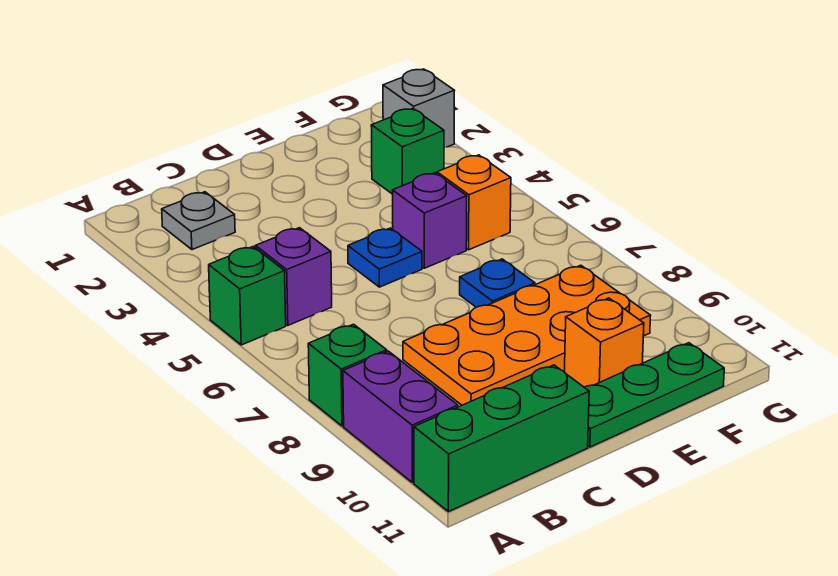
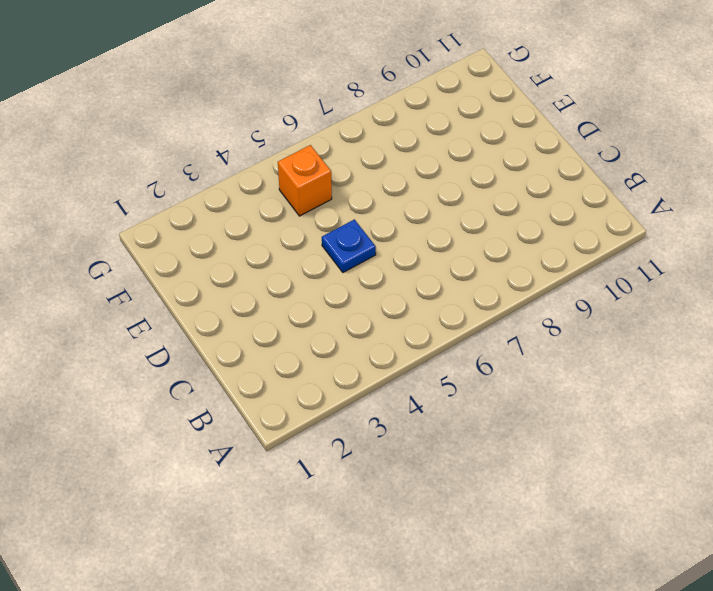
none -> green 1x1 brick [209,247,286,345]
none -> green 1x1 brick [308,324,387,426]
none -> purple 1x2 brick [343,351,458,482]

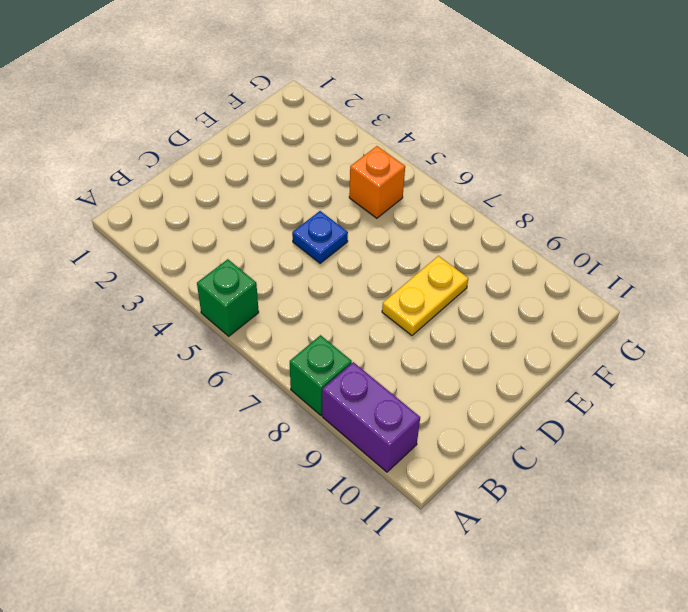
yellow 1x2 plate [382,256,468,335] -> orange 2x4 plate [403,265,651,405]
none -> green 1x3 brick [414,365,589,512]
none -> grey 1x1 plate [162,192,235,250]
none -> purple 1x1 brick [256,228,332,325]

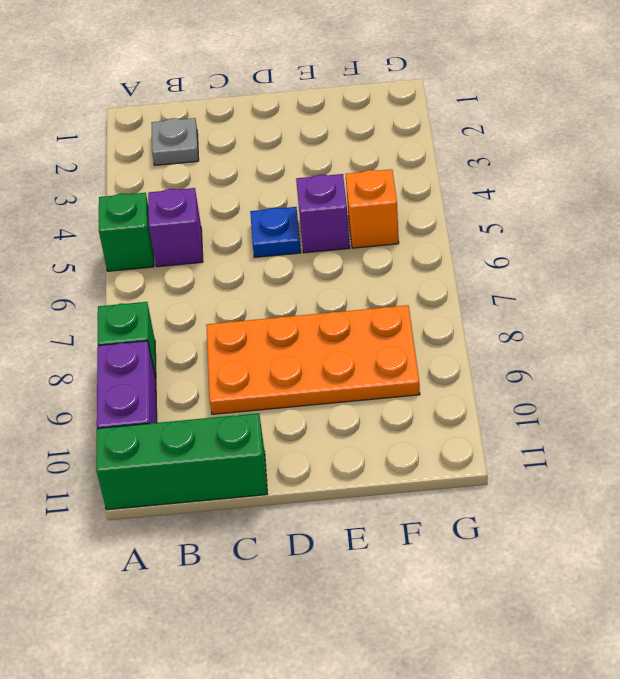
none -> green 1x3 plate [584,343,724,447]
none -> blue 1x1 plate [460,259,535,307]
none -> orange 1x1 brick [564,298,644,387]

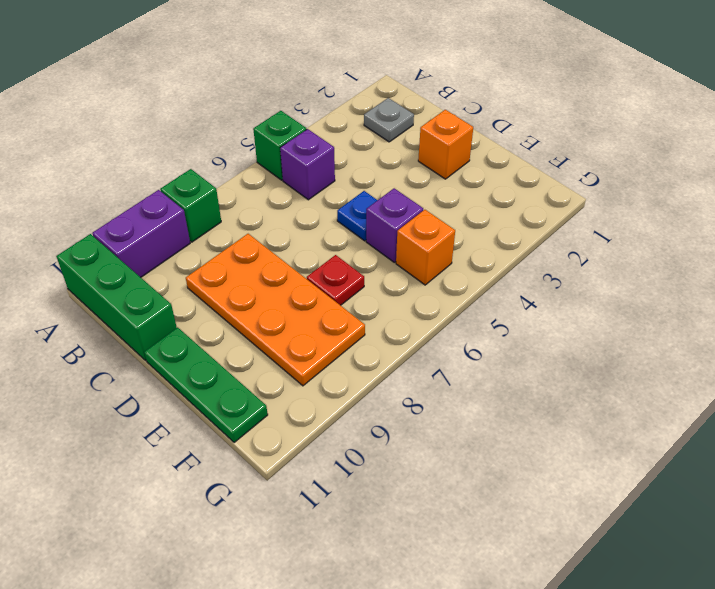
orange 1x1 brick [418,110,473,179] -> orange 1x1 brick moved to [564,298,644,387]
red 1x1 plate [307,255,364,305] -> blue 1x1 plate [460,259,535,307]
none -> green 1x1 brick [371,109,444,194]
none -> grey 1x1 brick [383,69,455,148]

